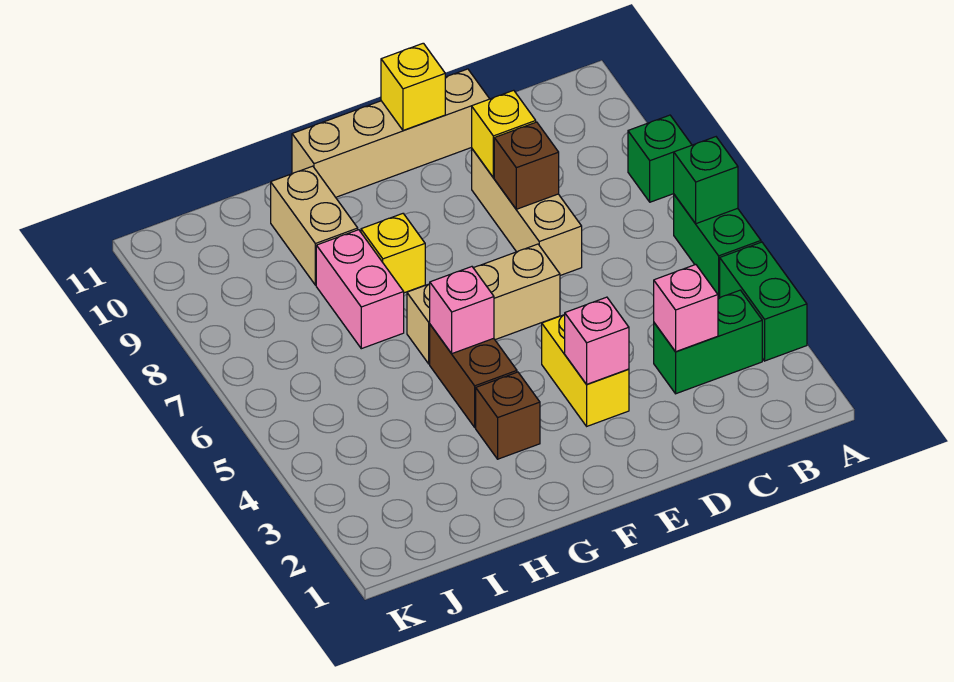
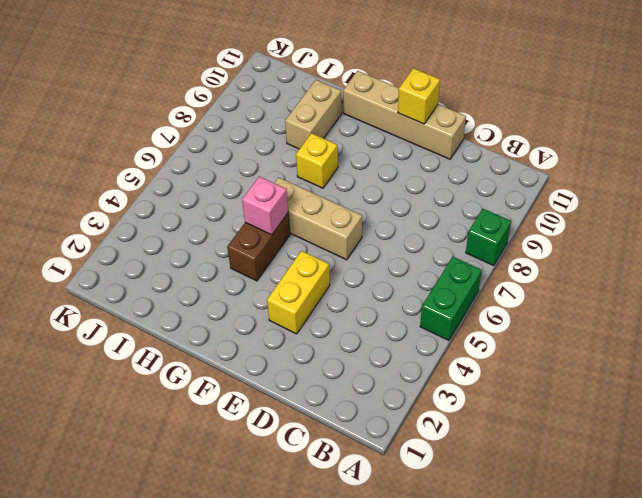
none -> green 1x2 brick [720,242,807,361]
none -> green 1x2 brick [654,290,762,394]
none -> tan 1x3 brick [472,149,582,275]

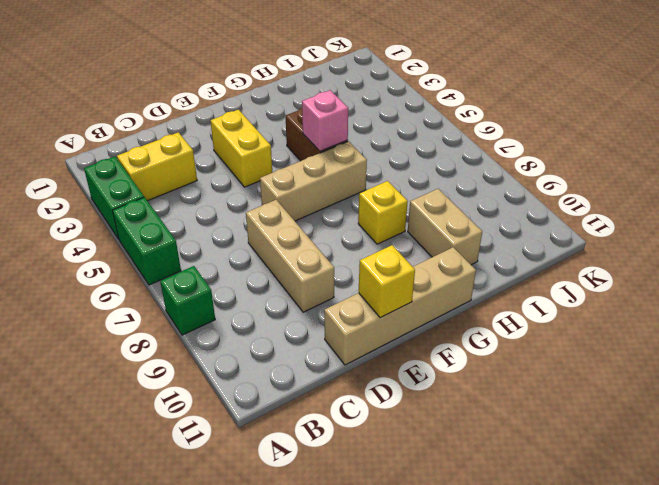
yellow 1x2 brick [117,132,197,201] -> green 1x2 brick [654,290,762,394]
none -> brown 1x1 brick [476,372,540,459]
none -> pink 1x2 brick [316,230,404,349]
none -> green 1x1 brick [674,137,738,224]

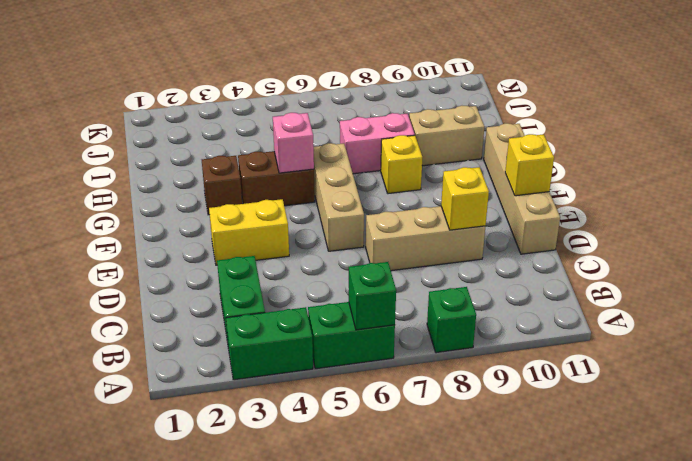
none -> pink 1x1 brick [654,265,718,352]
none -> brown 1x1 brick [494,122,559,209]
none -> pink 1x1 brick [565,297,629,384]

